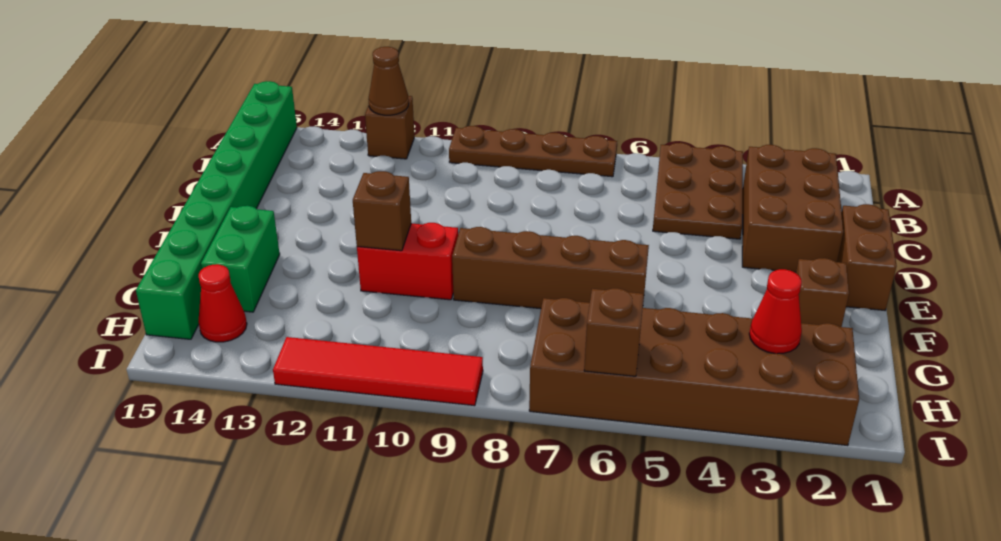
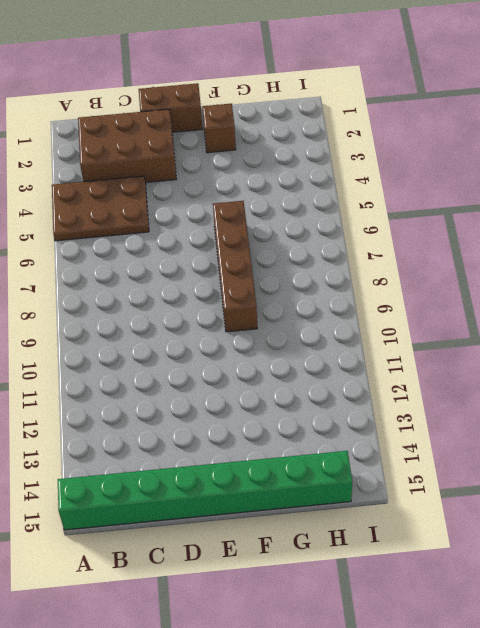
none -> brown 1x4 plate [449,126,617,177]
none -> brown 1x1 brick [365,96,414,159]
none -> red 1x2 brick [357,223,458,300]

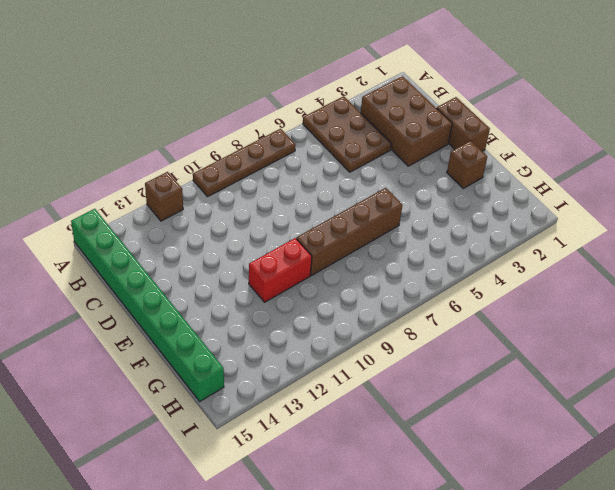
none -> green 1x2 brick [201,206,280,312]
none -> brown 2x6 brick [529,298,859,446]
none -> red 1x1 cone [198,264,247,342]

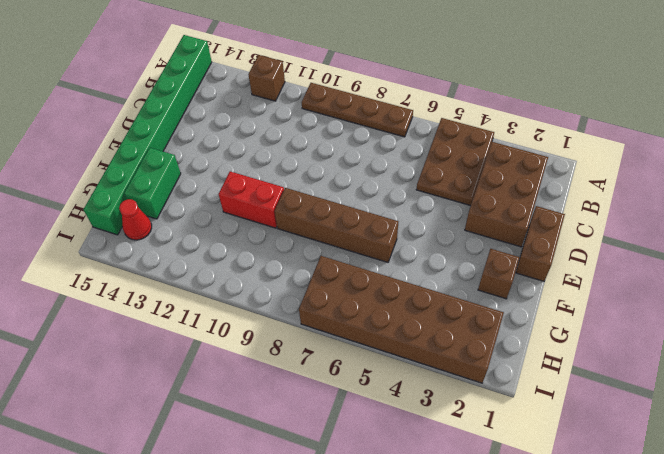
none -> red 1x4 tile [273,337,483,406]
none -> brown 1x1 cone [368,47,409,115]
none -> brown 1x1 brick [353,171,411,251]

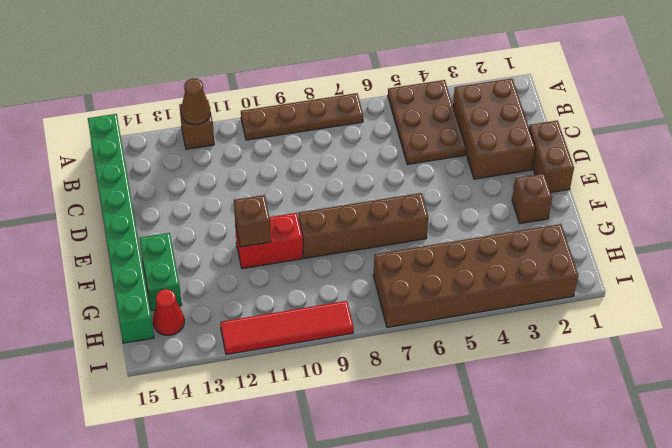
none -> red 1x1 cone [749,269,802,354]
none -> brown 1x1 brick [584,288,644,376]

